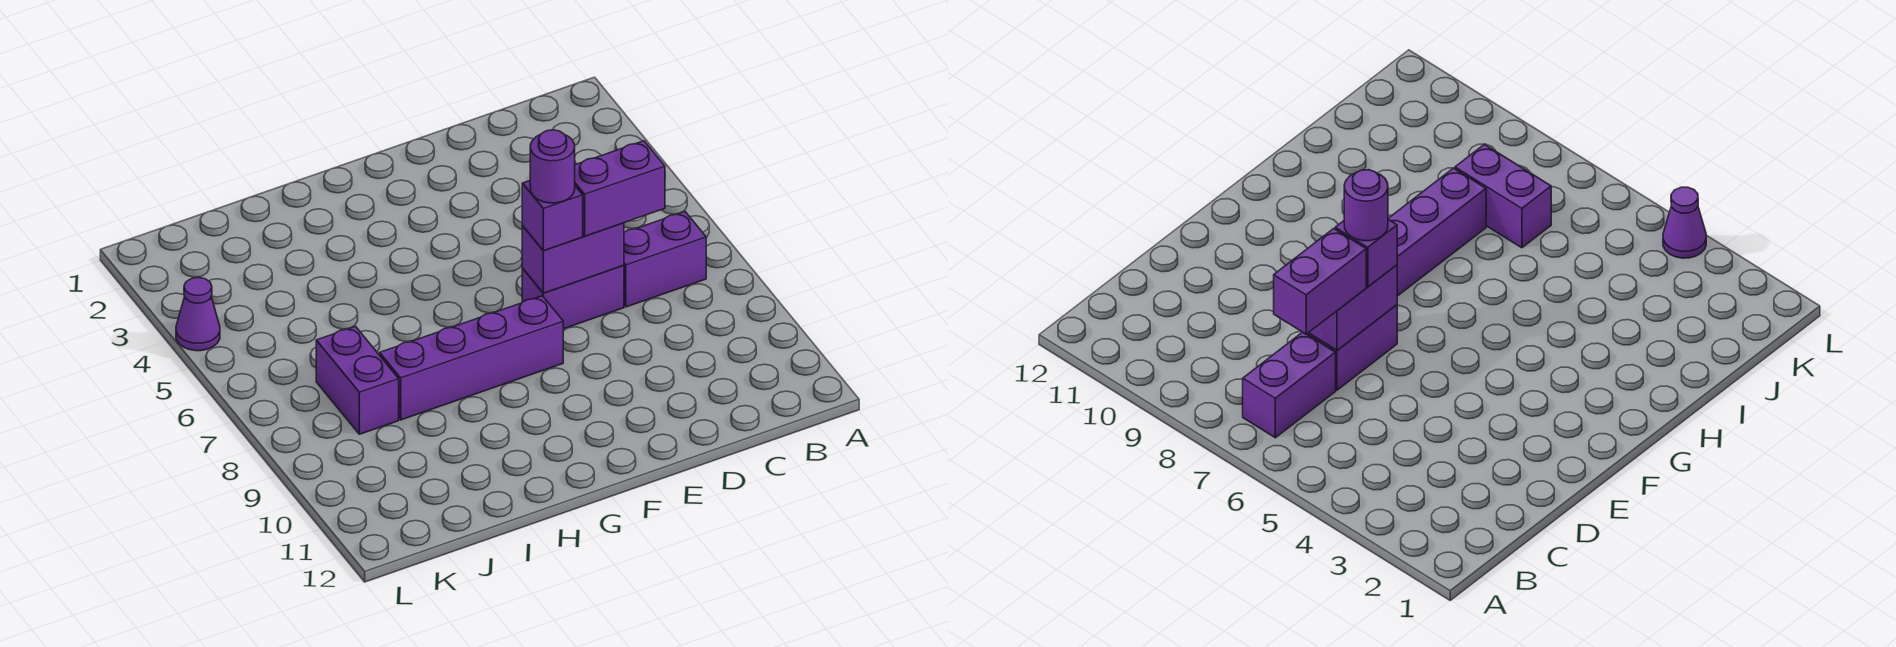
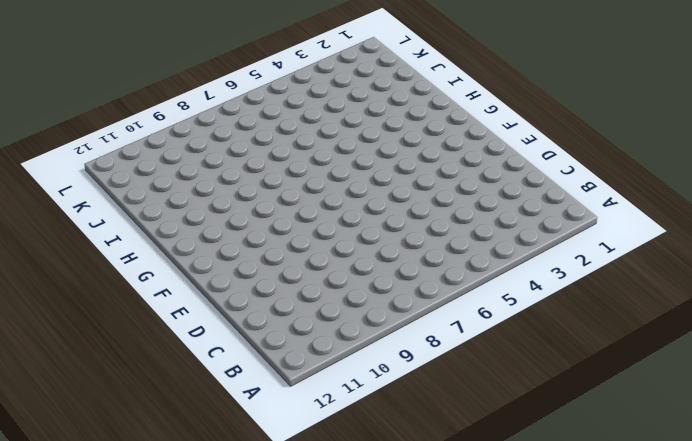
none -> purple 1x2 brick [624,212,706,307]
none -> purple 1x2 brick [522,266,624,329]

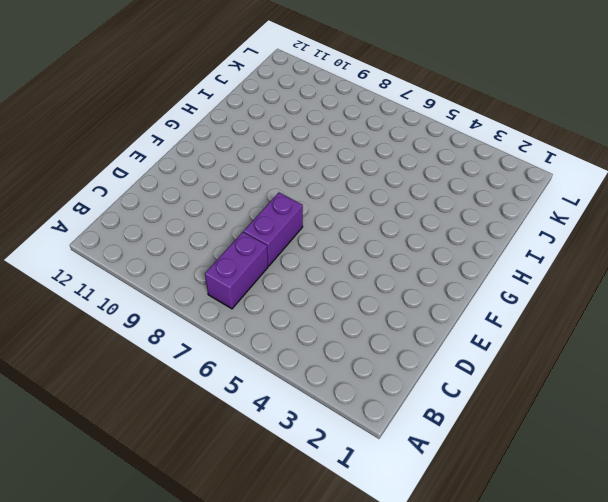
none -> purple 1x4 brick [380,296,563,420]
none -> purple 1x2 brick [316,326,399,434]

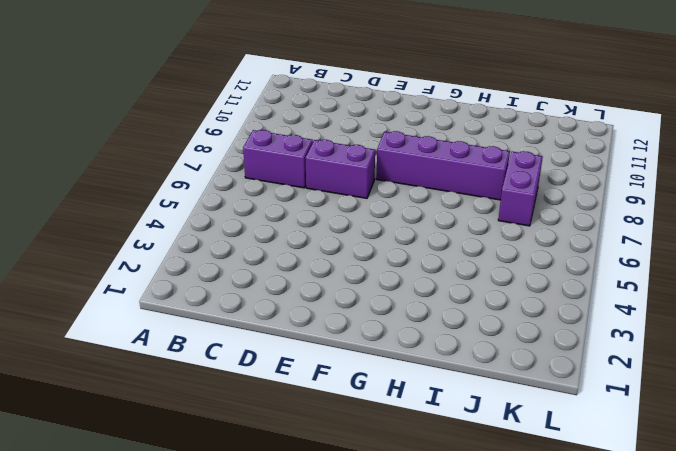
none -> purple 1x1 cone [176,277,220,351]
none -> purple 1x2 brick [522,223,624,293]

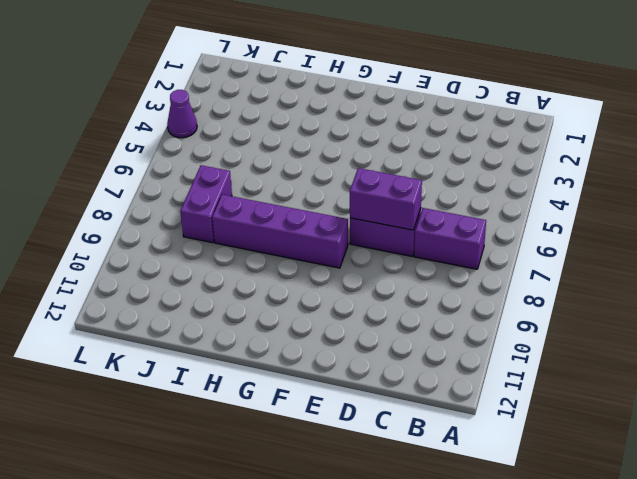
none -> purple 1x2 brick [575,141,665,236]
none -> purple 1x1 brick [522,181,583,251]

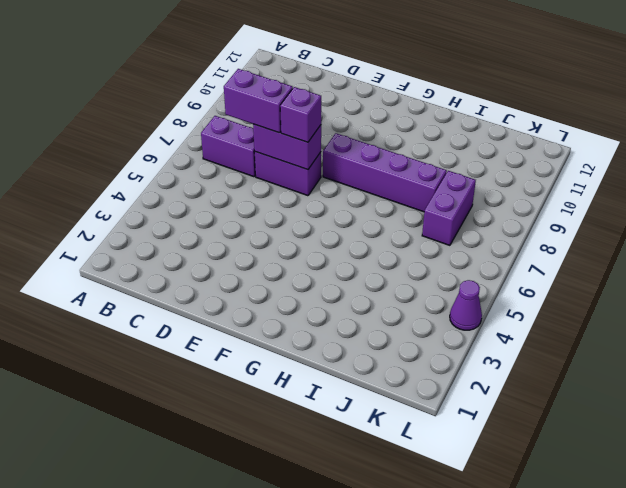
none -> purple 1x1 round brick [530,130,575,203]

